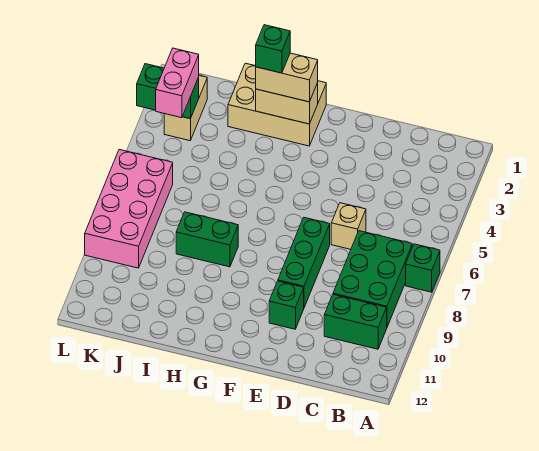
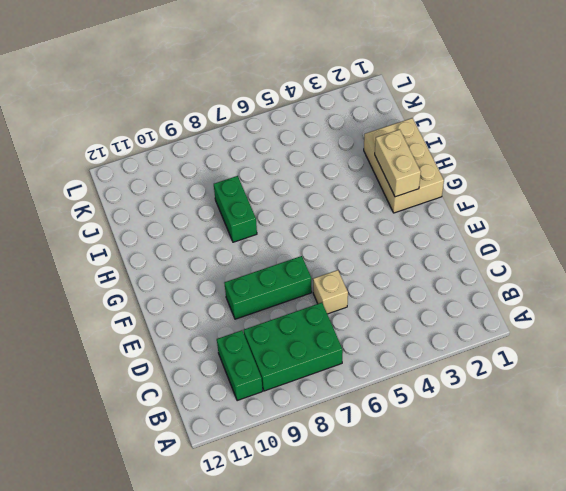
none -> green 1x1 brick [406,244,440,292]
none -> green 1x1 brick [269,281,304,329]
none -> tan 1x2 brick [164,76,207,141]

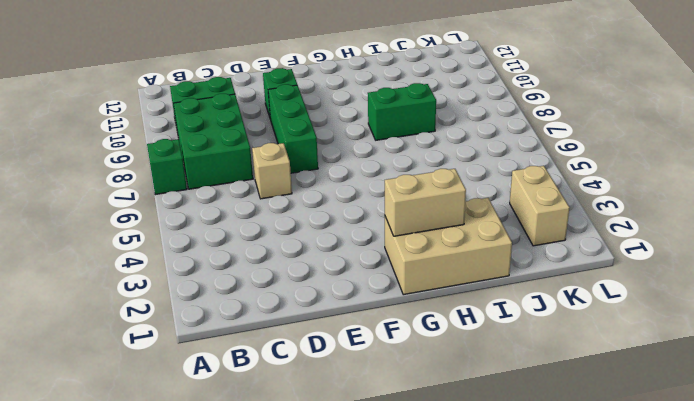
none -> pink 2x4 brick [85,150,173,268]
none -> green 1x2 brick [137,64,199,119]
none -> tan 1x2 brick [256,53,318,102]

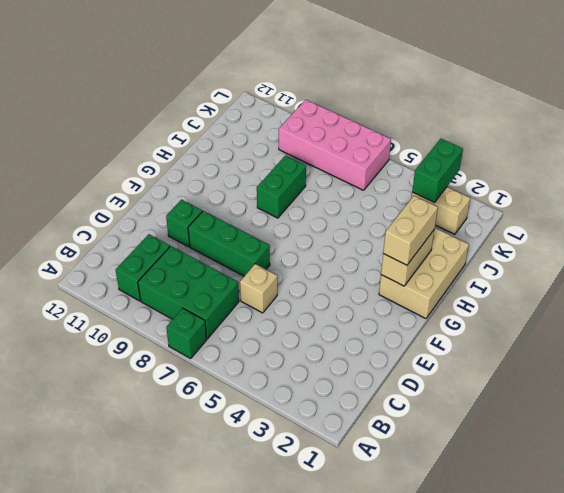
none -> pink 1x2 brick [156,48,199,118]
none -> green 1x1 brick [256,25,290,73]

